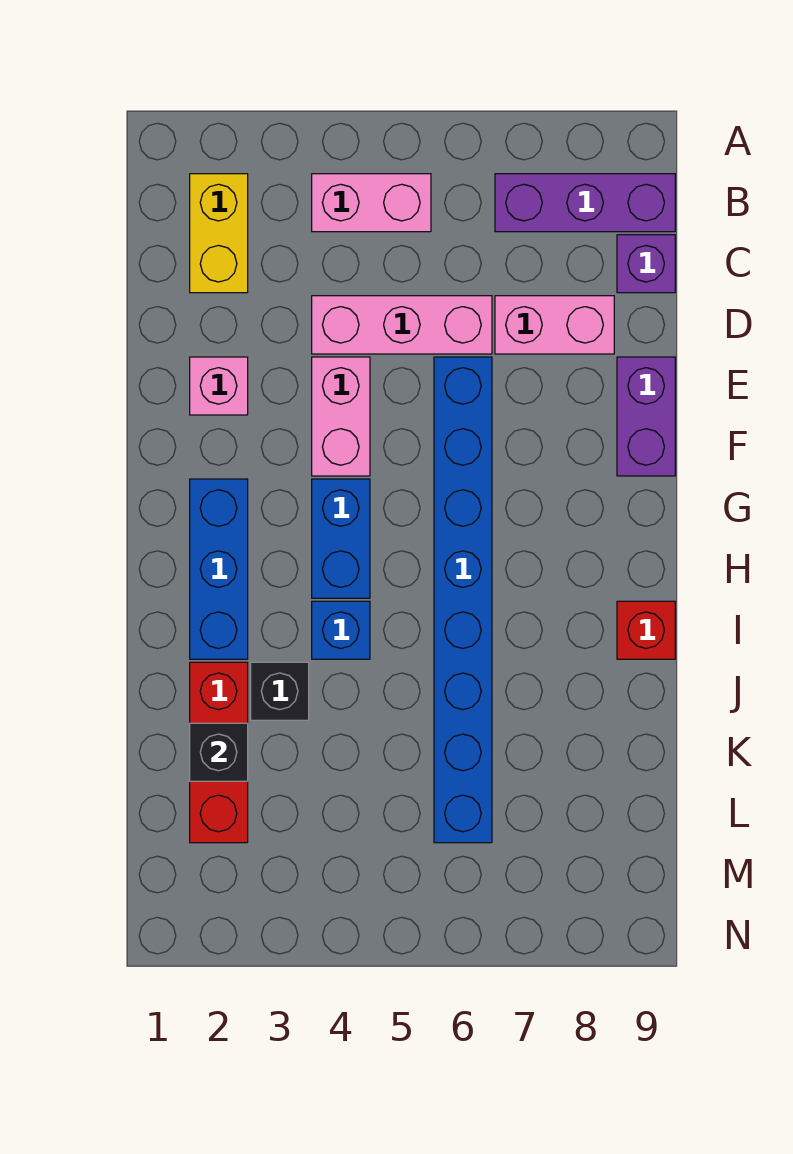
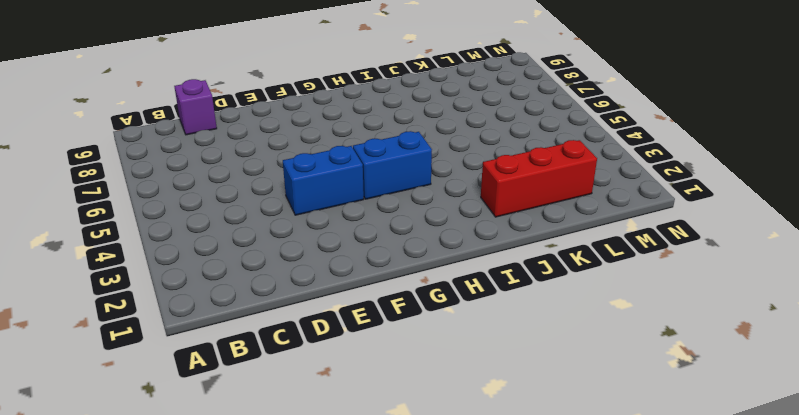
blue 1x2 brick [283,146,364,215] -> pink 1x2 brick [312,357,370,476]
none -> yellow 1x2 brick [190,174,248,293]
none -> pink 1x2 brick [312,174,431,232]
none -> purple 1x3 brick [495,174,675,232]

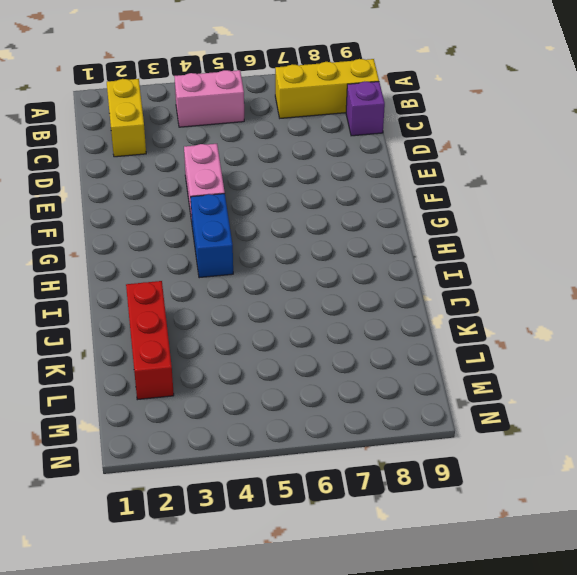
yellow 1x3 brick [275,59,379,118] -> purple 1x3 brick [495,174,675,232]
none -> pink 1x3 brick [312,296,492,354]
none -> pink 1x2 brick [495,296,614,354]
none -> pink 1x1 brick [190,357,248,415]

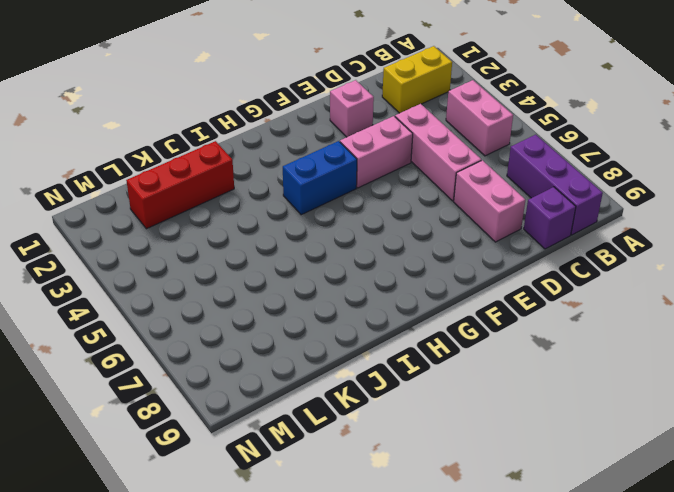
none -> blue 1x8 brick [434,357,492,843]
none -> purple 1x2 brick [617,357,675,476]
none -> blue 1x3 brick [190,479,248,659]

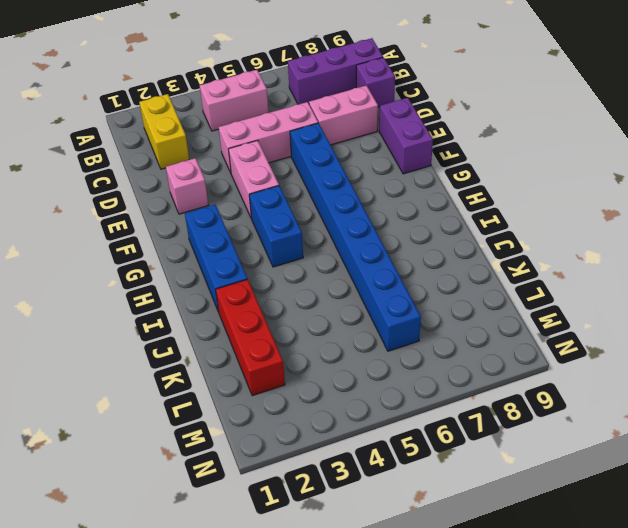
none -> blue 1x1 brick [312,601,370,659]
none -> red 1x1 brick [617,601,675,659]
none -> black 1x1 brick [251,662,309,720]

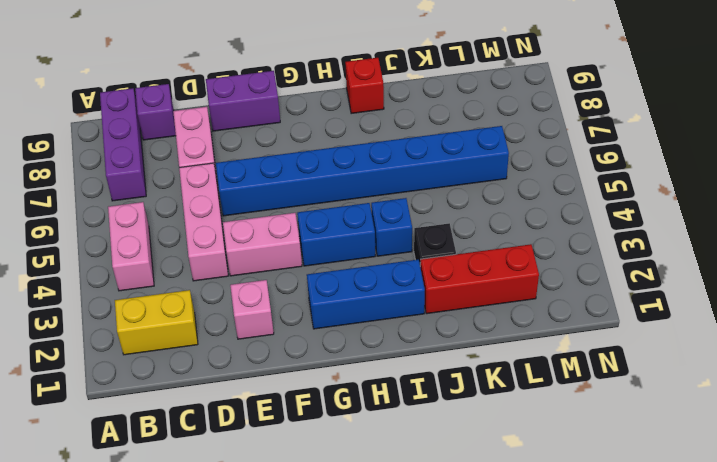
none -> black 1x1 brick [190,723,248,781]

